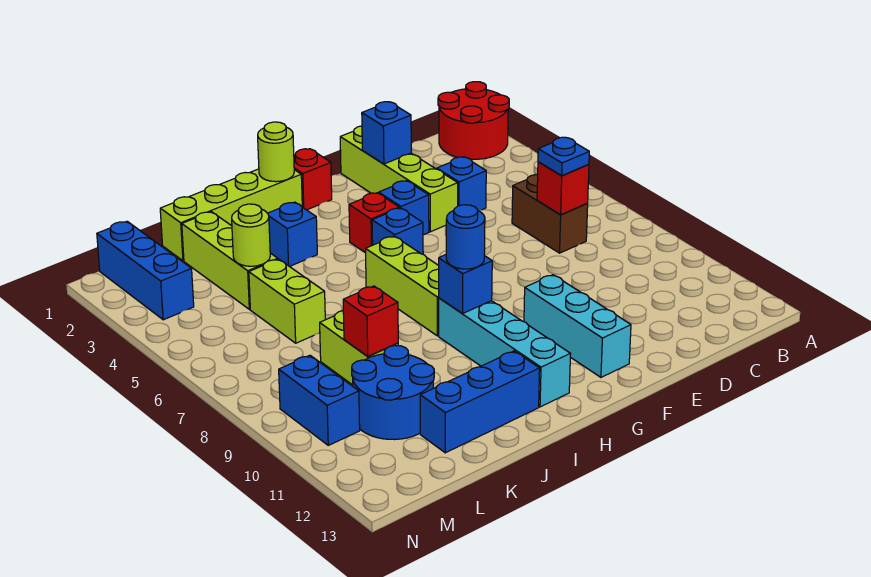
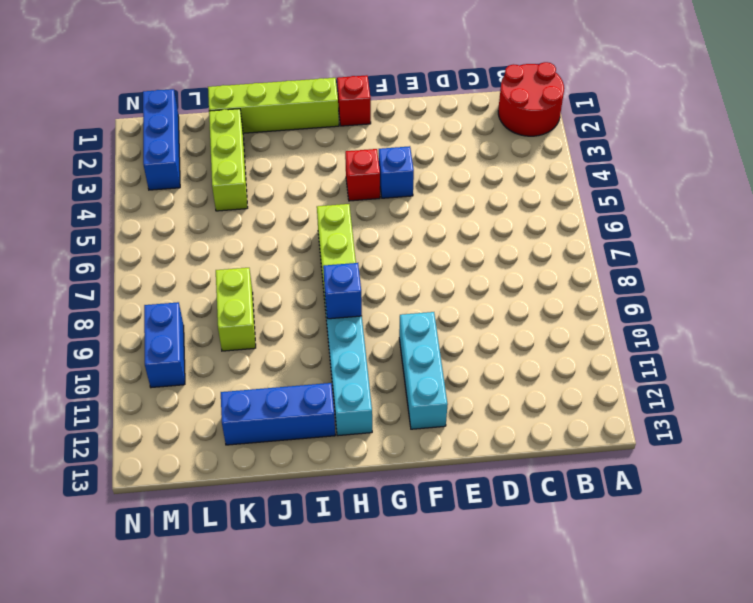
none -> brown 1x2 brick [512,175,588,253]
none -> blue 1x1 brick [437,157,486,211]
none -> lime 1x4 brick [340,126,458,232]

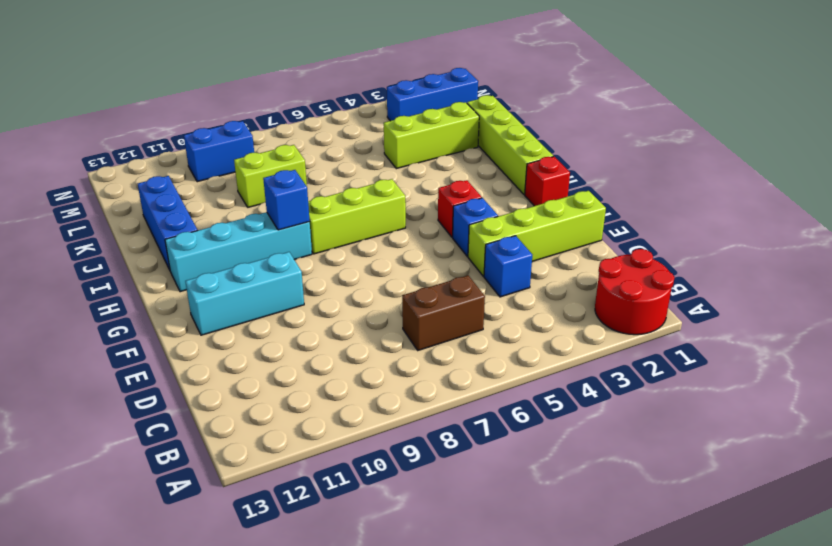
none -> blue 1x1 brick [372,208,423,254]
none -> blue 1x1 brick [268,202,317,267]
none -> lime 1x2 brick [249,259,325,343]

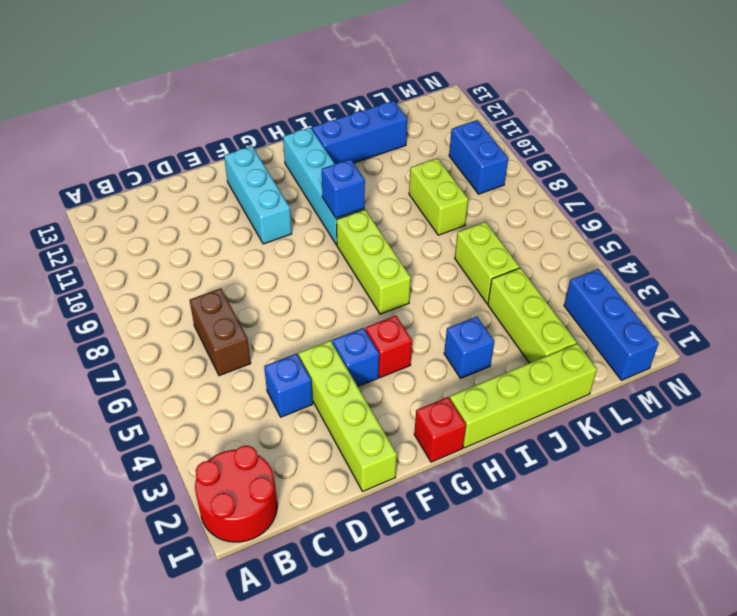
none -> blue 1x1 brick [372,208,423,254]
none -> blue 2x2 round brick [352,345,434,440]
none -> red 1x1 brick [537,162,589,215]

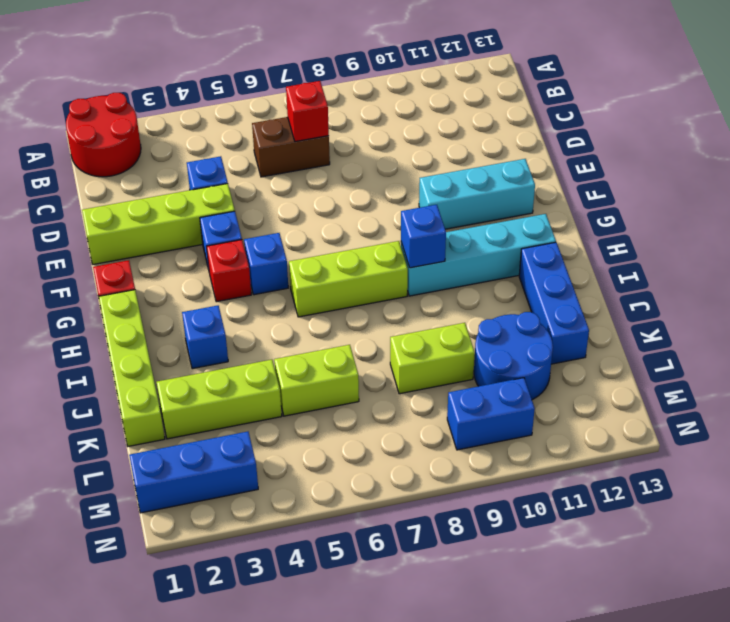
none -> blue 1x1 brick [362,102,411,164]
none -> lime 1x1 round brick [258,122,294,182]
none -> lime 1x1 round brick [232,204,270,266]

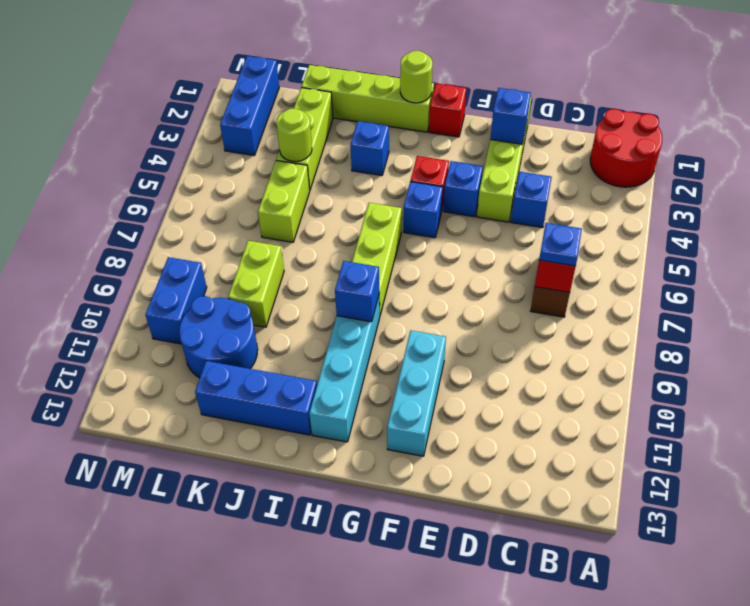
none -> red 1x1 brick [343,286,398,356]
none -> blue 1x1 round brick [446,205,485,269]

